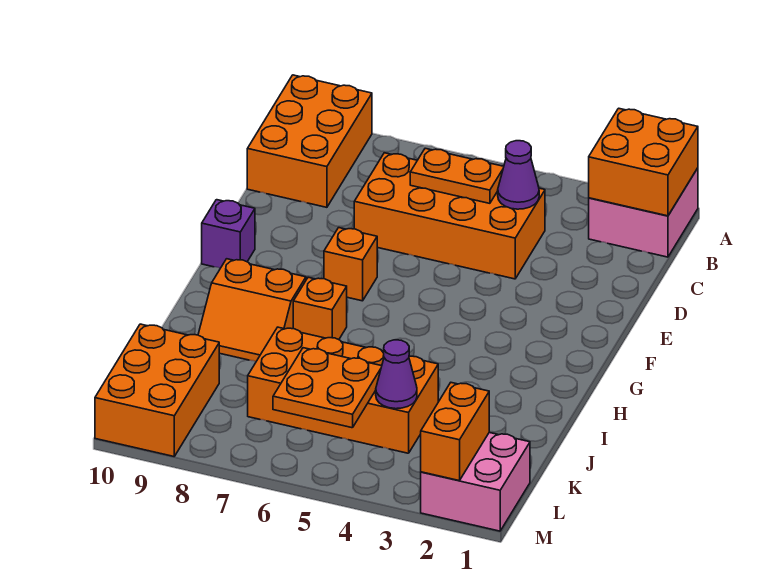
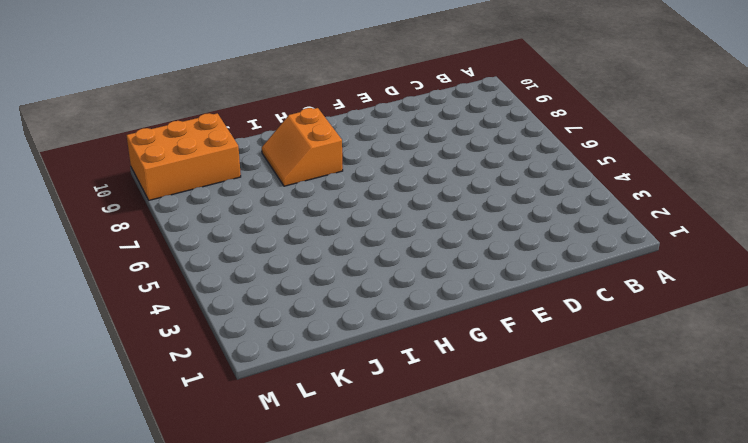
none -> pink 2x2 brick [589,168,698,257]
none -> orange 2x3 brick [247,75,372,207]
none -> orange 2x4 brick [354,153,545,279]

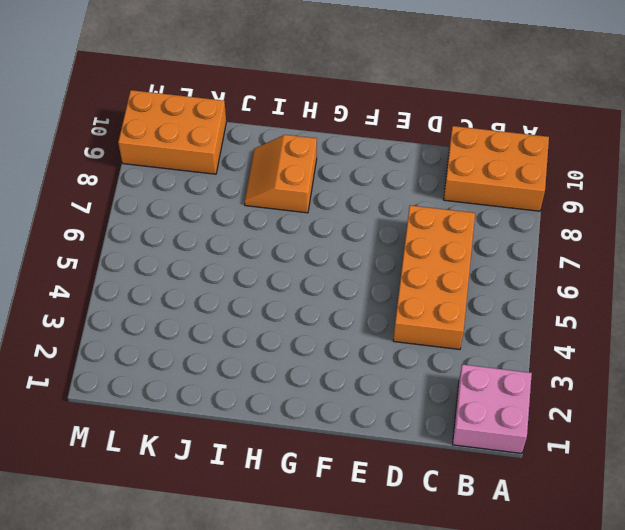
none -> orange 1x1 brick [324,228,377,301]
none -> purple 1x1 brick [202,200,255,268]
none -> orange 1x1 brick [293,277,347,340]

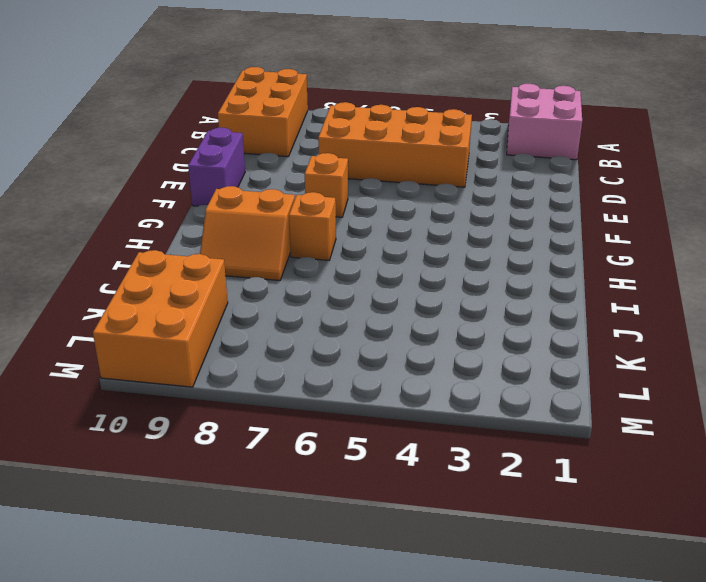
purple 1x2 brick [188,128,245,206] -> purple 1x1 brick [202,200,255,268]
none -> orange 2x4 brick [248,327,438,453]
none -> pink 2x2 brick [421,433,530,531]
none -> orange 2x2 brick [589,108,698,216]

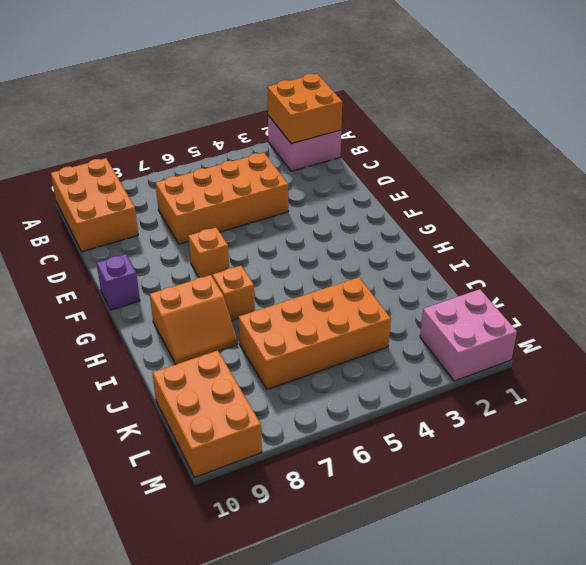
none -> purple 1x1 cone [498,141,539,209]
none -> orange 1x2 plate [410,148,504,203]
none -> purple 1x1 cone [376,340,417,409]

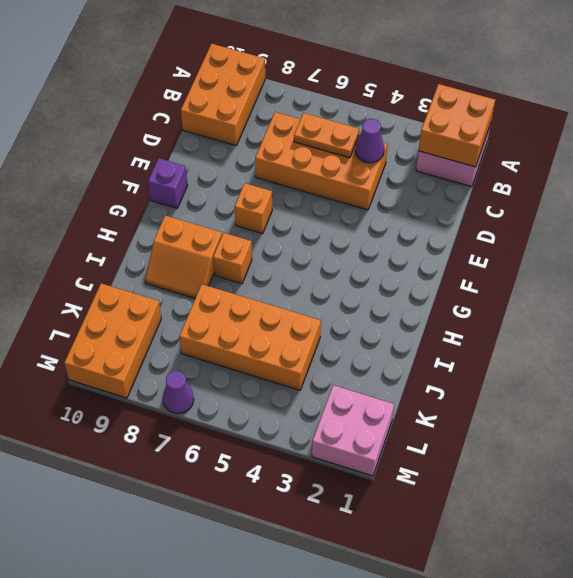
purple 1x1 cone [163,371,194,414] -> purple 1x1 cone moved to [376,340,417,409]
none -> orange 2x2 plate [273,348,382,428]
none -> orange 1x2 brick [421,383,489,481]

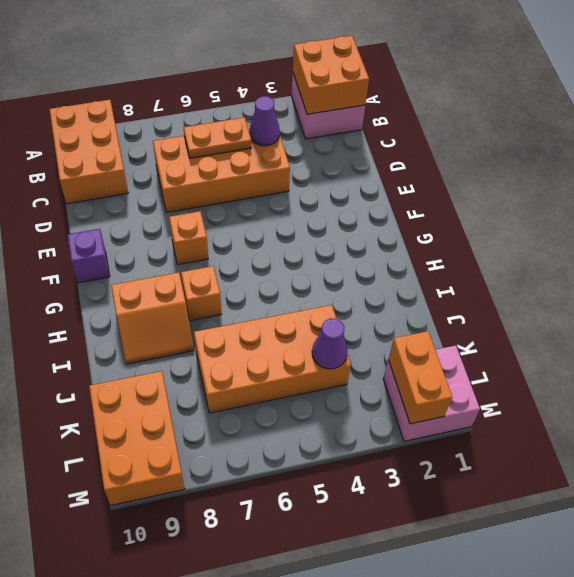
none -> orange 2x2 plate [273,348,382,428]

